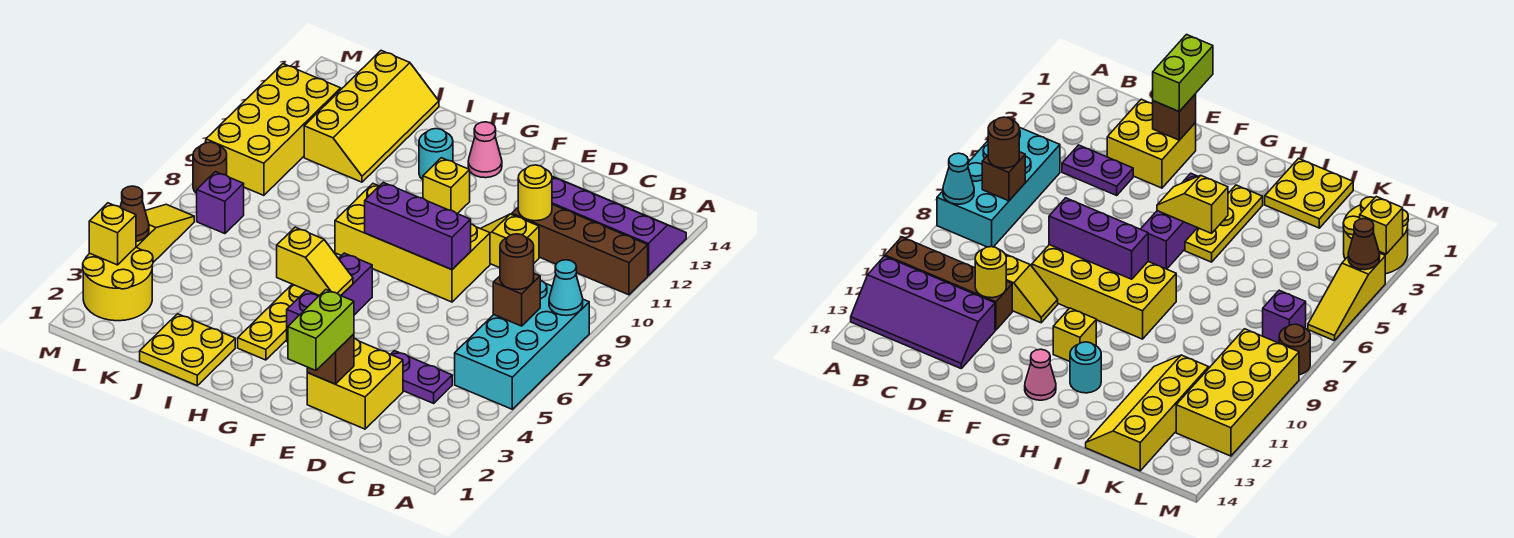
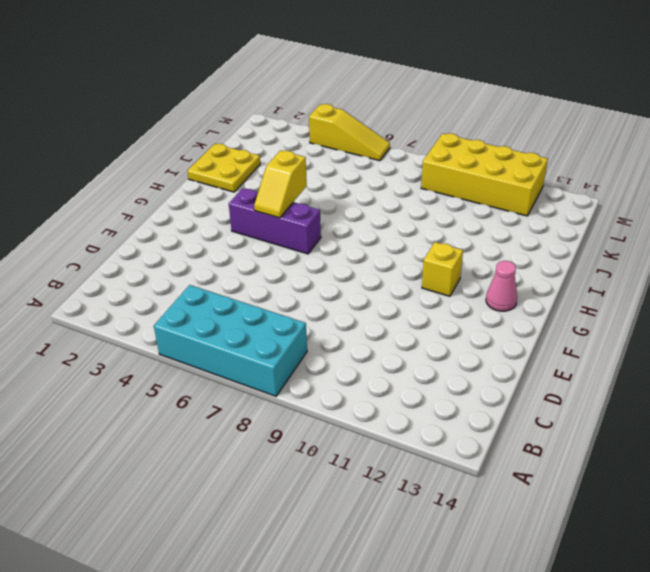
none -> brown 1x4 brick [512,205,648,295]
none -> purple 2x4 slope [552,177,686,276]
none -> purple 1x2 plate [391,351,452,403]

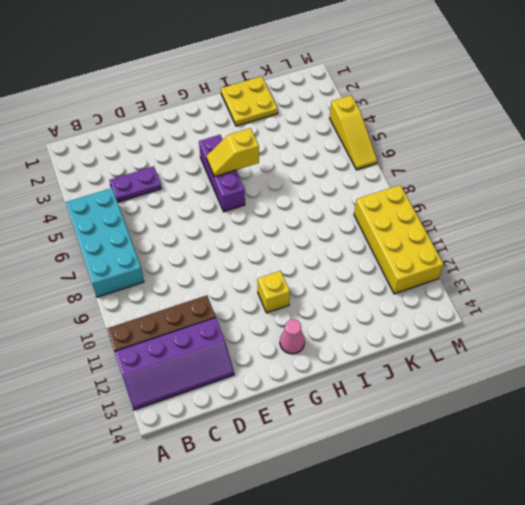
none -> yellow 2x2 brick [307,339,403,429]
none -> yellow 1x2 slope [481,214,539,268]
none -> yellow 2x4 brick [335,184,490,302]

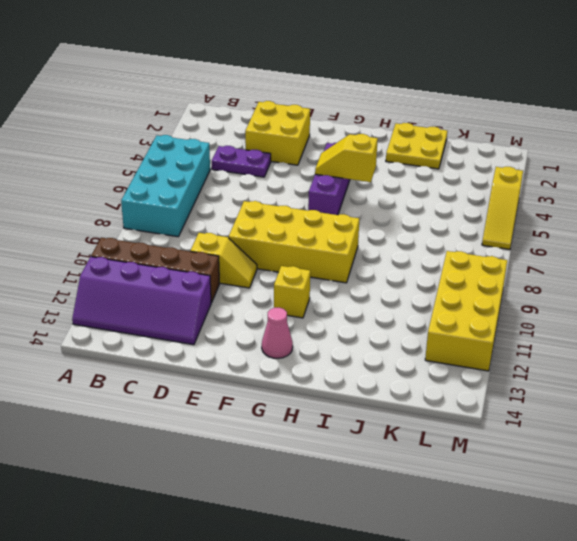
none -> yellow 1x3 plate [238,284,306,360]
none -> cyan 1x1 round brick [419,129,453,180]
none -> yellow 2x4 slope [304,51,439,182]

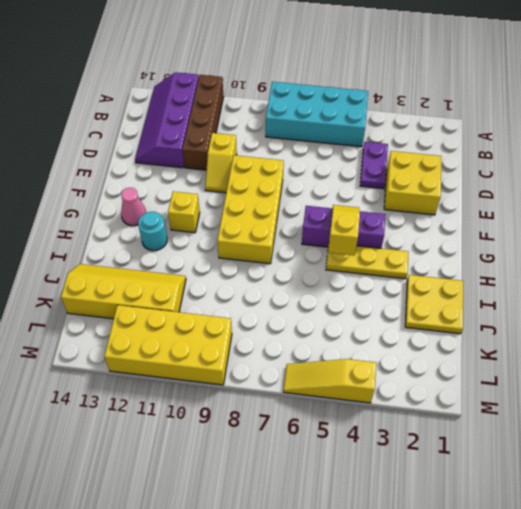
none -> yellow 2x2 round brick [83,247,153,321]
none -> purple 1x1 brick [197,172,244,234]
none -> brown 1x1 round brick [193,142,227,194]

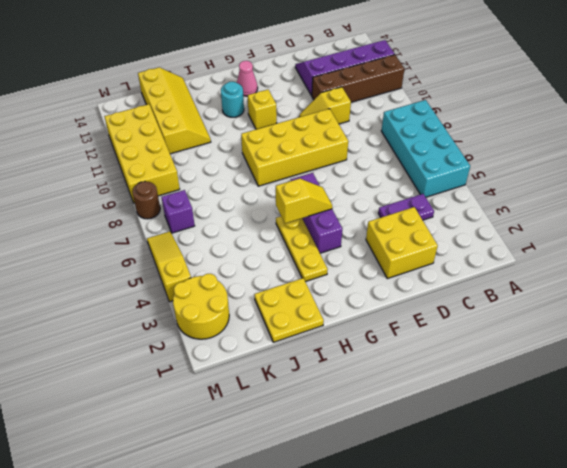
none -> cyan 1x1 cone [549,260,583,316]
none -> brown 1x1 brick [493,273,540,326]
none -> yellow 1x1 round brick [518,165,552,221]

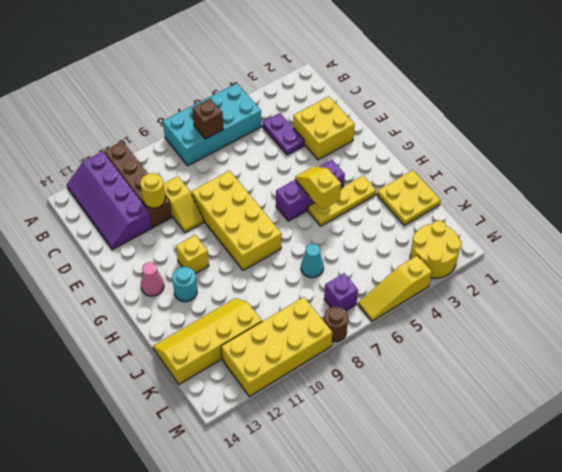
cyan 1x1 cone [301,244,324,278] -> cyan 1x1 cone moved to [549,260,583,316]
none -> brown 1x1 brick [307,334,354,384]
none -> purple 1x3 brick [365,183,471,270]
none -> yellow 1x1 brick [89,203,136,265]

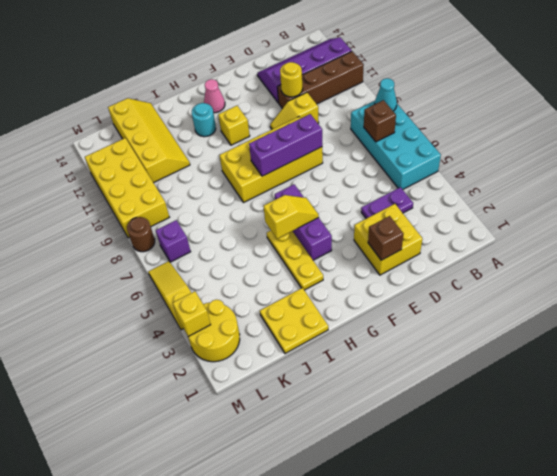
none -> brown 1x1 cone [120,186,149,241]
none -> brown 1x1 round brick [500,234,534,290]
none -> lime 1x2 brick [288,290,354,371]

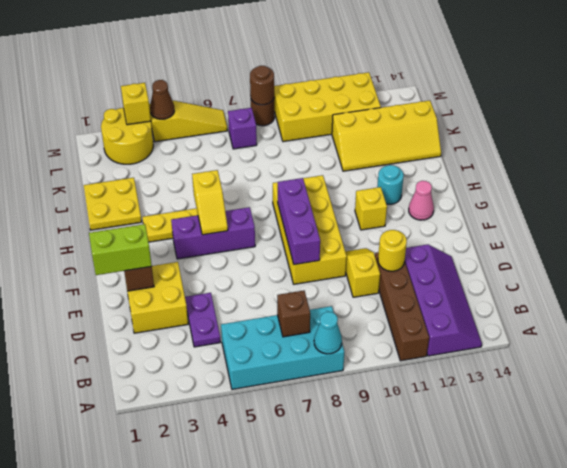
brown 1x1 round brick [250,66,274,105] -> brown 1x1 round brick moved to [500,234,534,290]

